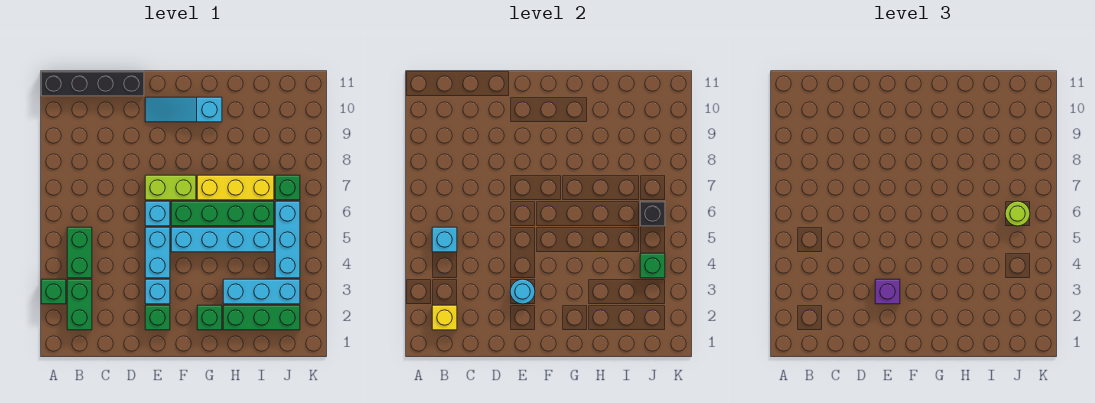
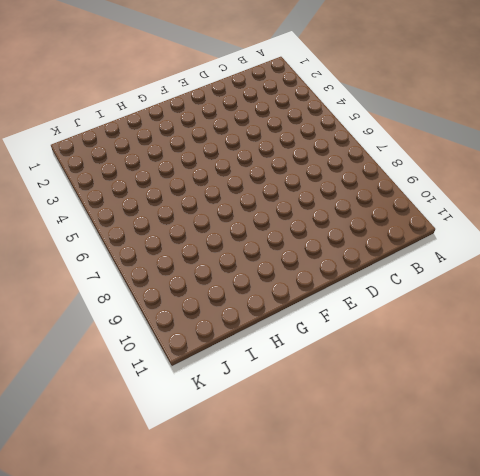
none -> green 1x1 brick [41,279,66,304]
none -> black 1x4 brick [41,71,144,96]
none -> green 1x2 brick [67,279,92,330]

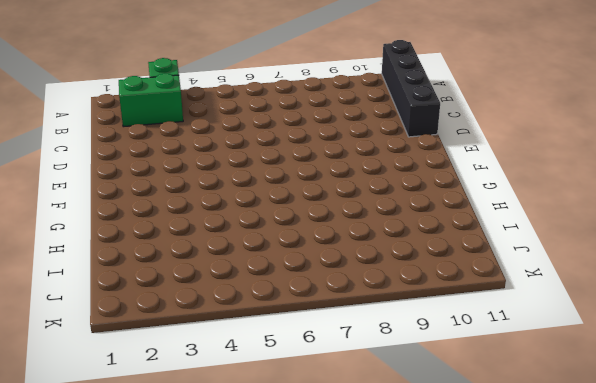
none -> green 1x2 brick [67,227,92,278]
none -> green 1x1 brick [145,305,170,330]
none -> cyan 1x1 brick [145,279,170,304]

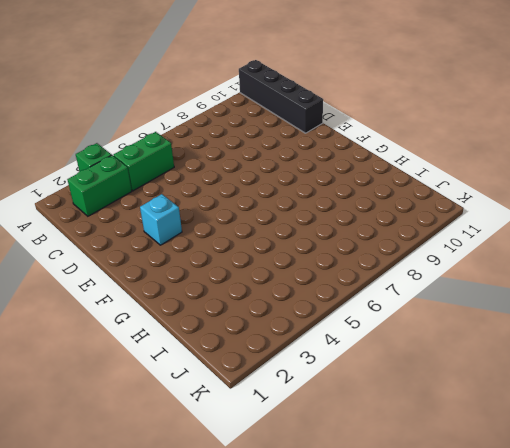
none -> green 1x1 brick [145,305,170,330]
none -> cyan 1x2 brick [145,227,170,278]
none -> cyan 1x1 brick [145,201,170,226]

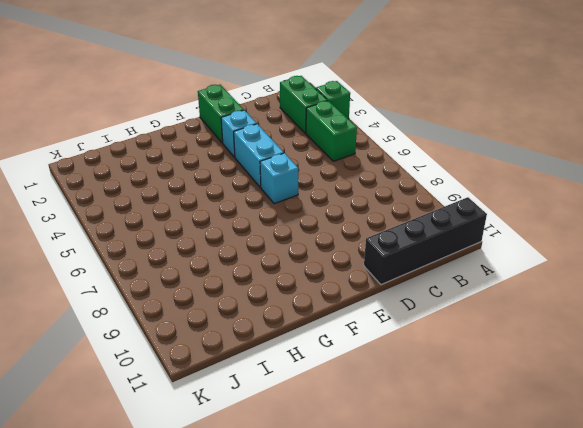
green 1x2 brick [198,85,244,143] -> green 1x1 brick [145,305,170,330]
none -> lime 1x2 brick [145,175,196,200]
none -> cyan 1x3 slope [145,97,222,122]
none -> cyan 1x4 brick [171,227,274,252]

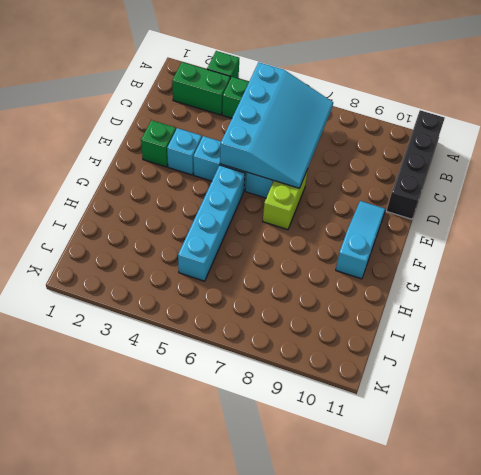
cyan 3x4 slope [220,62,333,188] -> cyan 1x1 brick [432,227,457,252]
none -> green 1x4 brick [171,201,274,226]
none -> green 1x1 brick [197,305,222,330]
none -> yellow 1x3 brick [197,175,274,200]

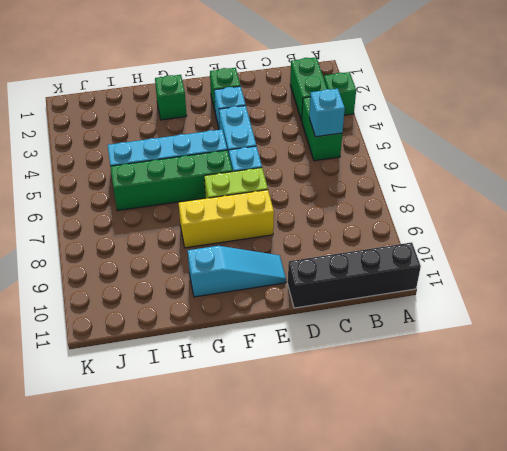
yellow 1x3 brick [179,190,274,248] -> yellow 1x3 brick moved to [197,175,274,200]
none -> green 1x3 brick [223,305,300,330]
none -> cyan 1x3 brick [223,279,300,304]
none -> cyan 1x3 brick [275,201,300,278]

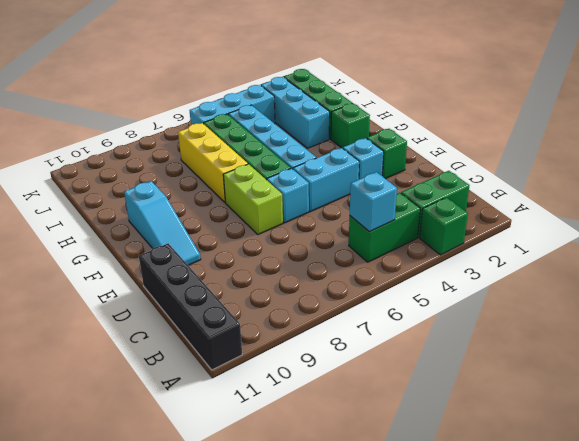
none -> green 1x1 brick [275,175,300,200]
none -> yellow 1x1 brick [432,305,457,330]
none -> cyan 1x1 round brick [510,279,535,304]

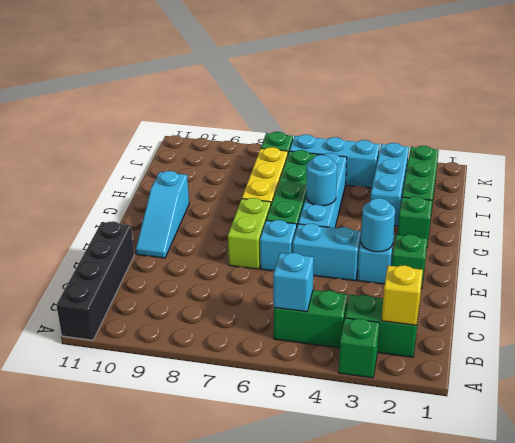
cyan 1x1 round brick [306,155,337,206] -> none
none -> green 1x1 brick [640,253,665,278]
none -> black 1x1 brick [640,201,665,226]
none -> purple 1x1 brick [875,279,900,304]

